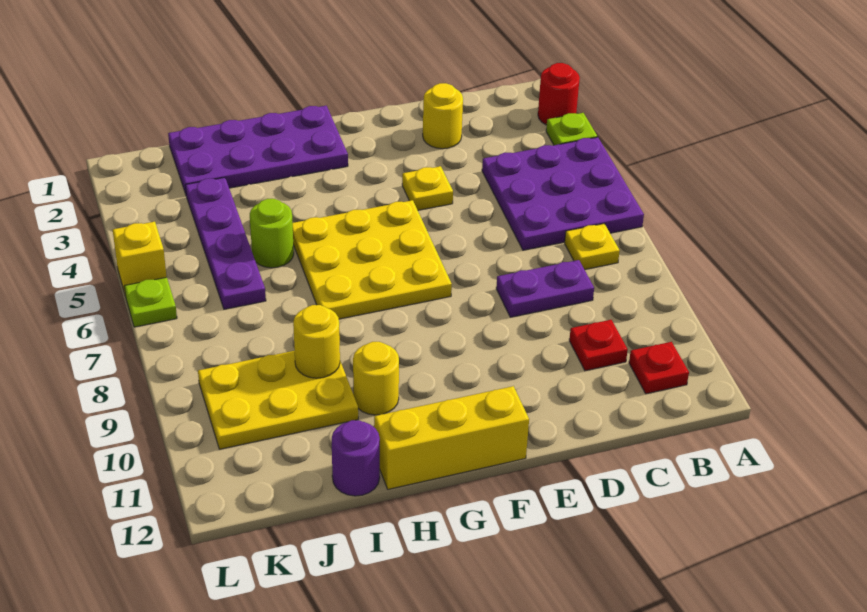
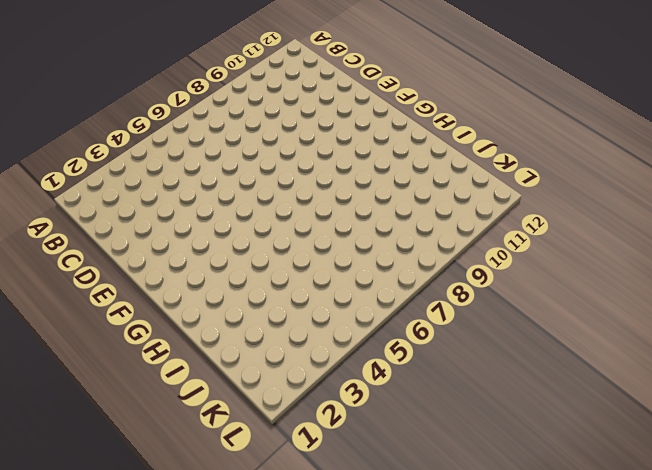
none -> red 1x1 round brick [538,63,580,125]
none -> lime 1x1 plate [546,113,597,145]
none -> purple 3x3 plate [482,137,644,250]

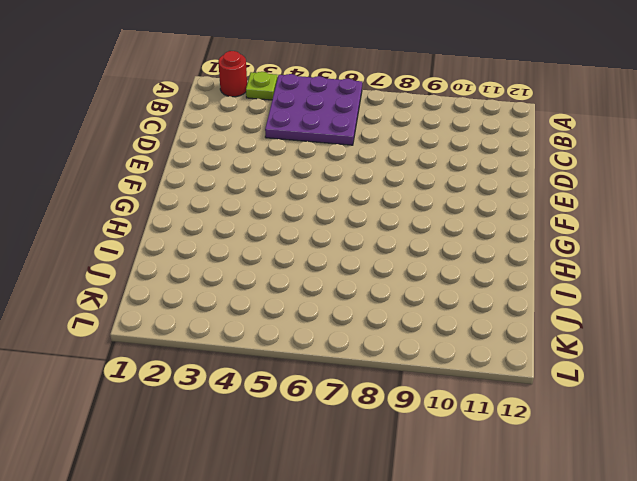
none -> yellow 1x1 plate [565,224,620,270]
none -> red 1x1 plate [629,342,689,394]
none -> purple 1x2 plate [496,260,594,317]

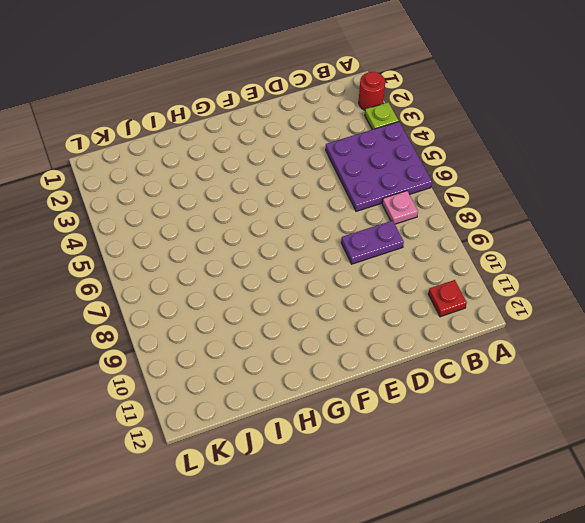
pink 1x1 plate [382,191,418,224] -> yellow 1x1 plate [565,224,620,270]
none -> red 1x1 plate [569,320,628,371]
none -> yellow 1x1 round brick [423,83,463,149]
none -> yellow 1x1 plate [402,166,453,210]

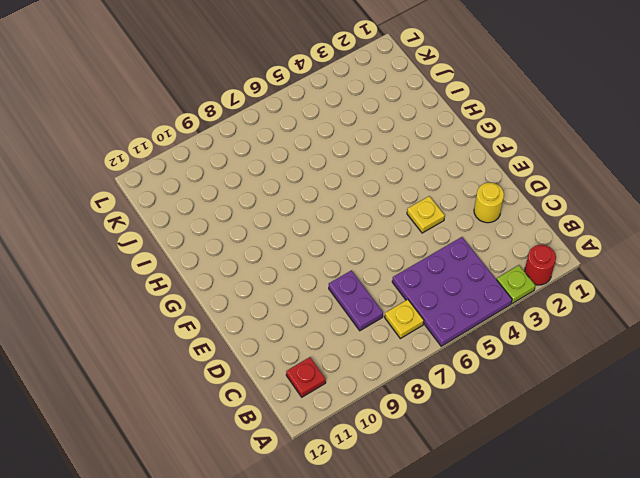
none -> red 1x1 plate [569,320,628,371]
none -> yellow 3x3 plate [293,200,452,319]
none -> yellow 1x3 brick [374,386,529,489]

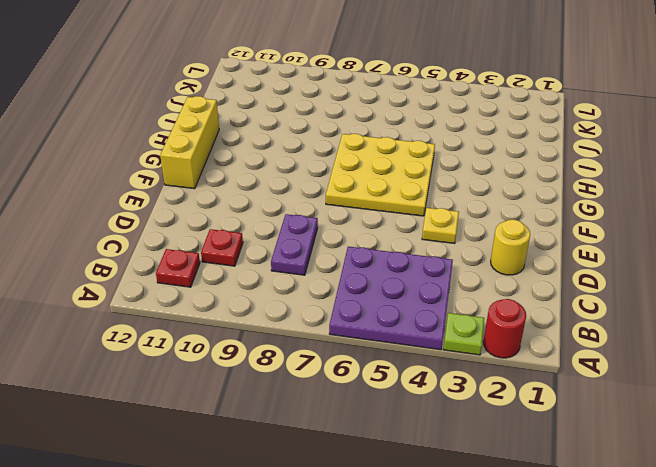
none -> yellow 1x1 plate [565,224,620,270]
none -> purple 2x4 plate [168,106,348,194]
none -> yellow 1x1 round brick [353,342,399,415]

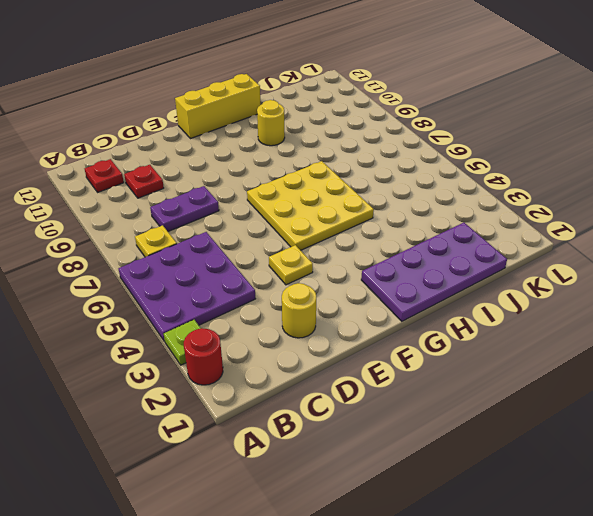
none -> lime 1x1 round brick [250,199,294,268]
none -> yellow 2x3 plate [198,351,358,449]
none -> purple 1x1 round brick [332,420,380,496]

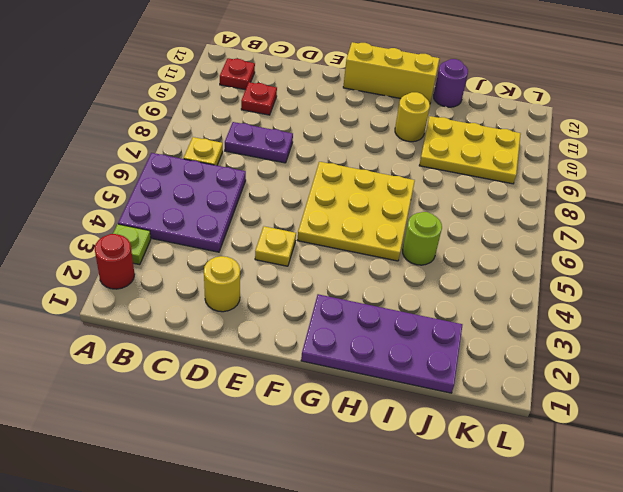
none -> purple 1x4 plate [185,178,266,309]
none -> yellow 1x1 brick [113,222,167,296]
none -> lime 1x1 plate [124,277,177,327]

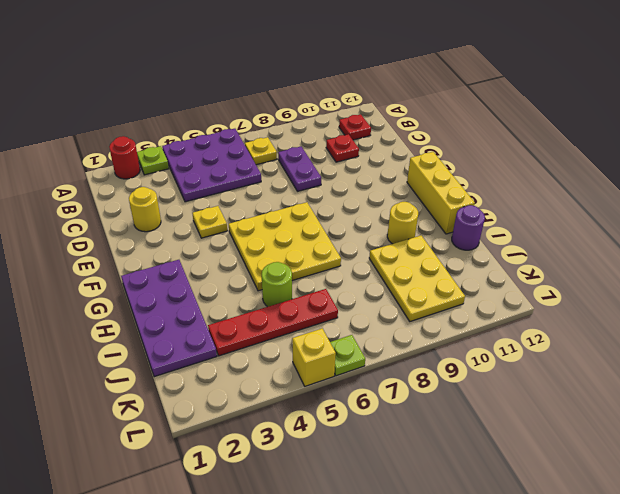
red 1x4 plate [208,289,338,356] -> purple 1x4 plate [185,178,266,309]
none -> yellow 1x1 round brick [293,305,340,378]

